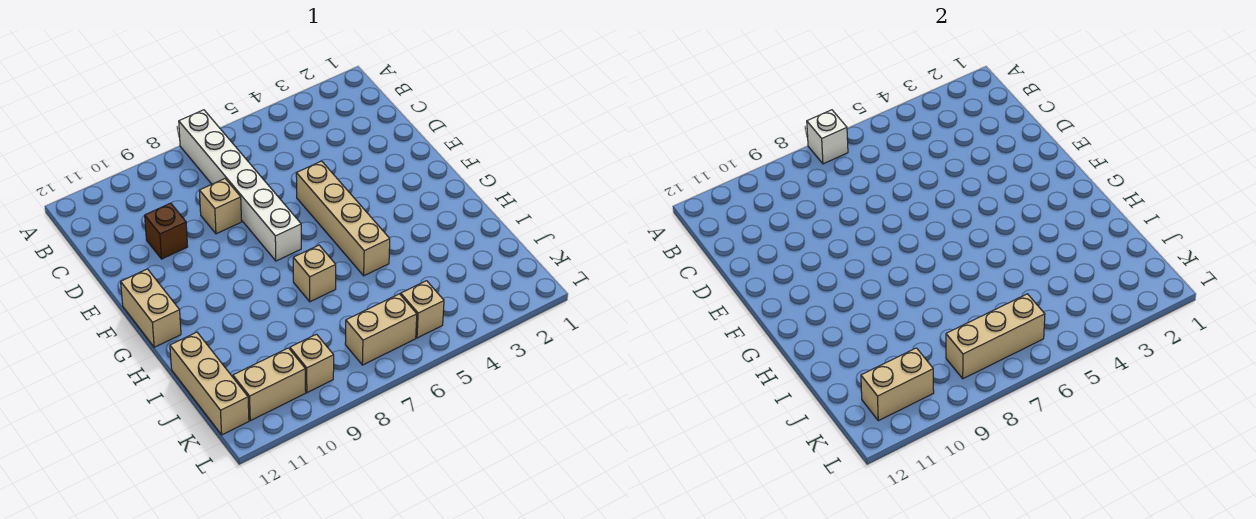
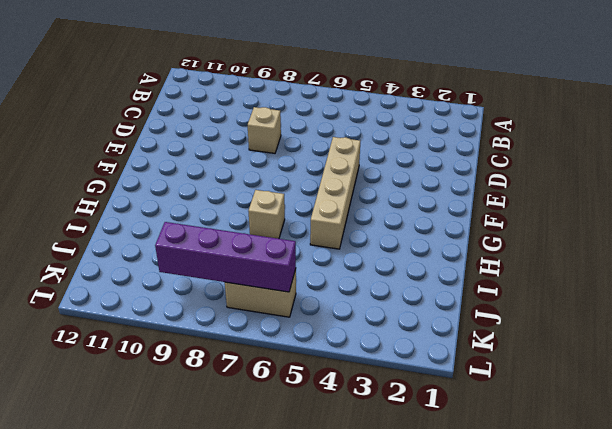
purple 1x4 brick [155,222,296,292] -> tan 1x3 brick [946,294,1045,379]
none -> white 1x6 brick [179,110,301,261]
none -> brown 1x1 brick [145,203,188,259]
none -> tan 1x2 brick [121,269,181,347]

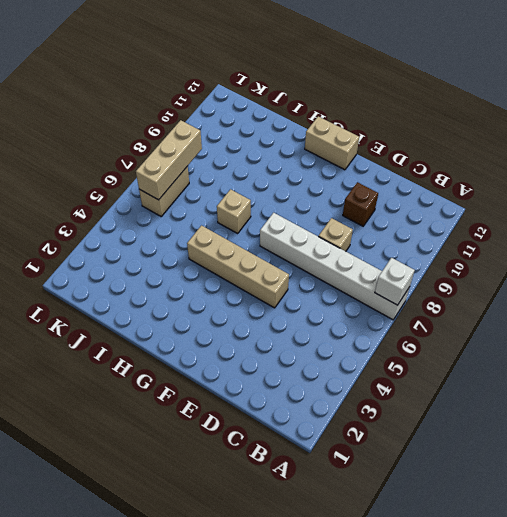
none -> tan 1x3 brick [170,332,249,435]
none -> tan 1x1 brick [401,281,444,338]
none -> tan 1x1 brick [290,334,334,393]

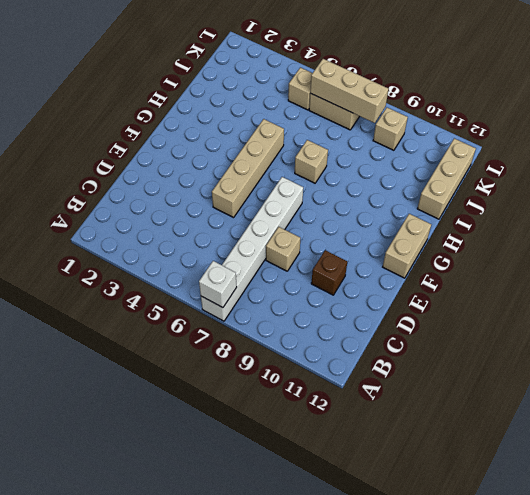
none -> tan 1x2 brick [233,348,306,421]
none -> tan 1x2 brick [861,348,934,421]

